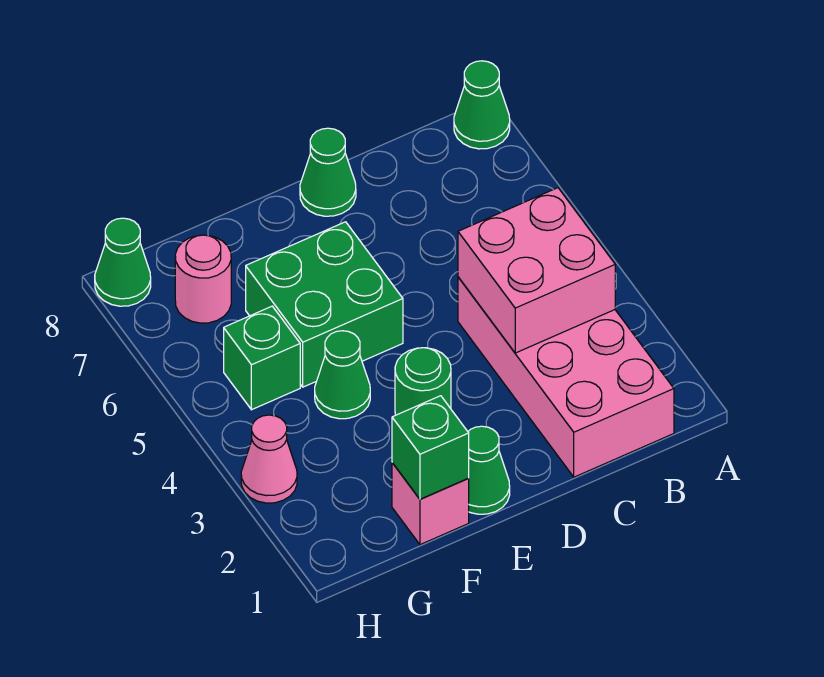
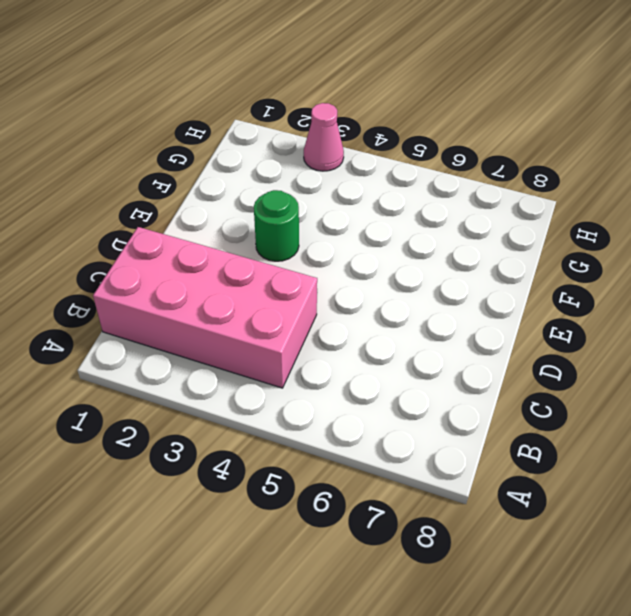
none -> green 1x1 cone [454,61,510,149]
none -> green 1x1 cone [300,128,356,216]
none -> green 1x1 cone [468,426,510,514]

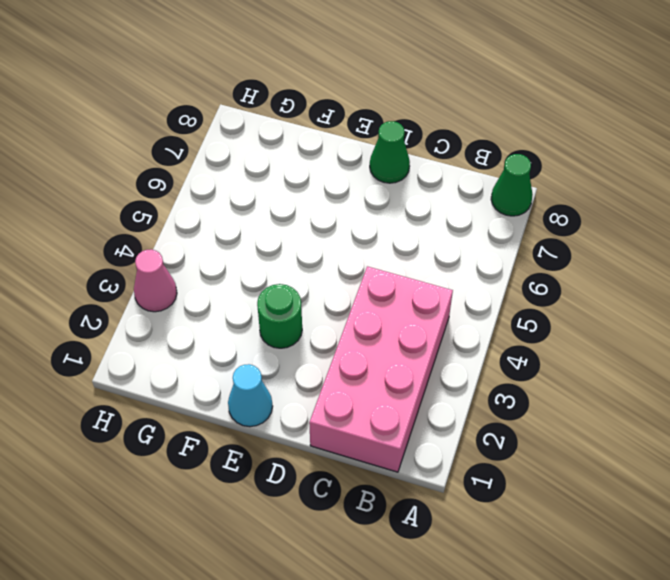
cyan 1x1 cone [228,364,273,427] -> green 1x1 cone [468,426,510,514]
none -> green 2x2 brick [246,222,403,387]
none -> pink 1x1 brick [392,463,469,545]
none -> green 1x1 cone [315,331,370,419]

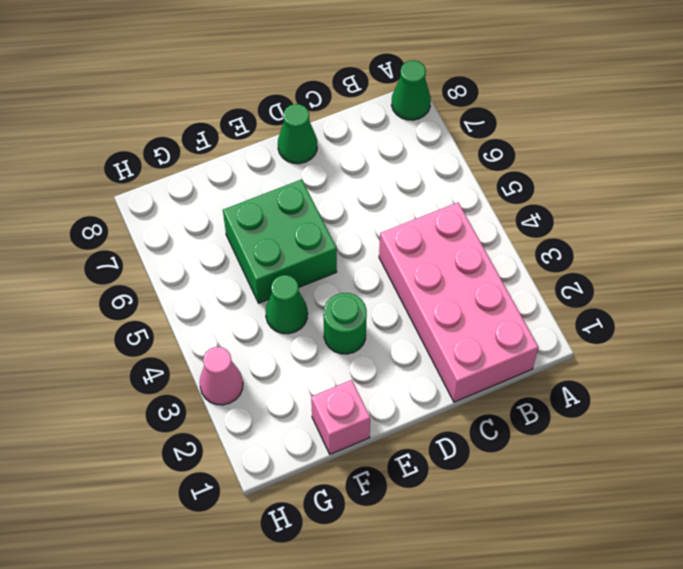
none -> green 1x1 cone [468,426,510,514]
none -> green 1x1 brick [224,306,300,410]
none -> pink 1x1 round brick [175,235,231,323]

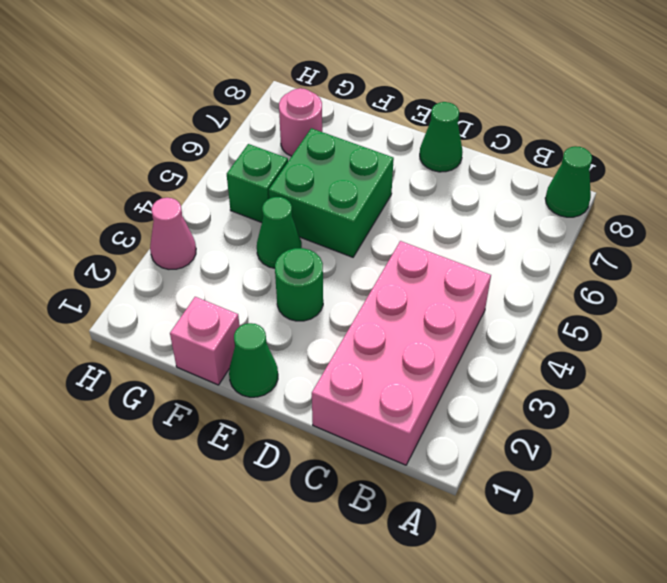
none -> green 1x1 cone [95,218,151,306]
none -> pink 2x2 brick [458,188,615,353]
none -> green 1x1 brick [392,396,469,499]

